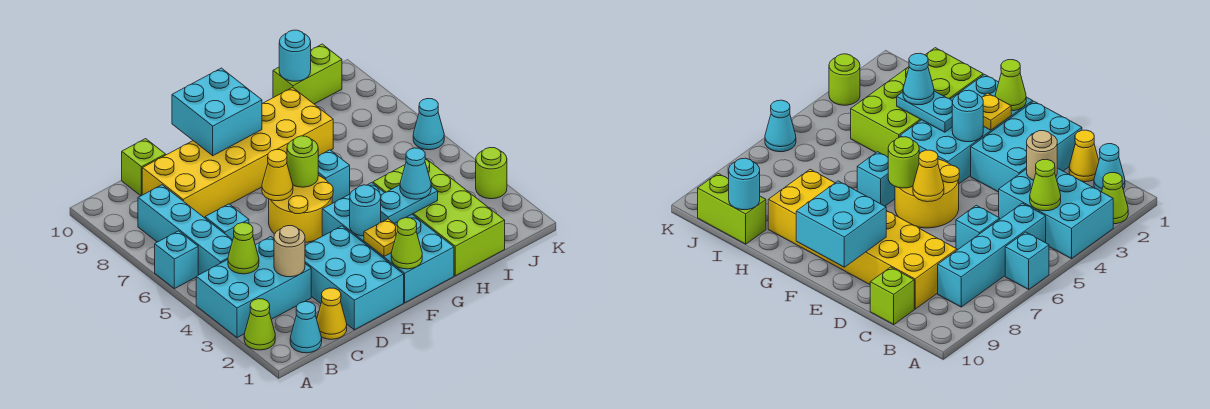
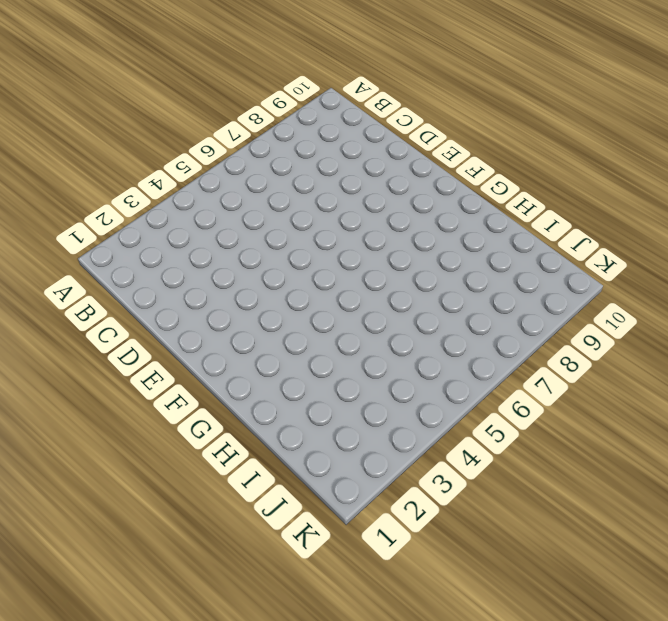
none -> lime 1x1 cone [244,299,275,350]
none -> cyan 2x3 brick [196,237,311,338]
none -> cyan 1x1 brick [155,231,198,289]

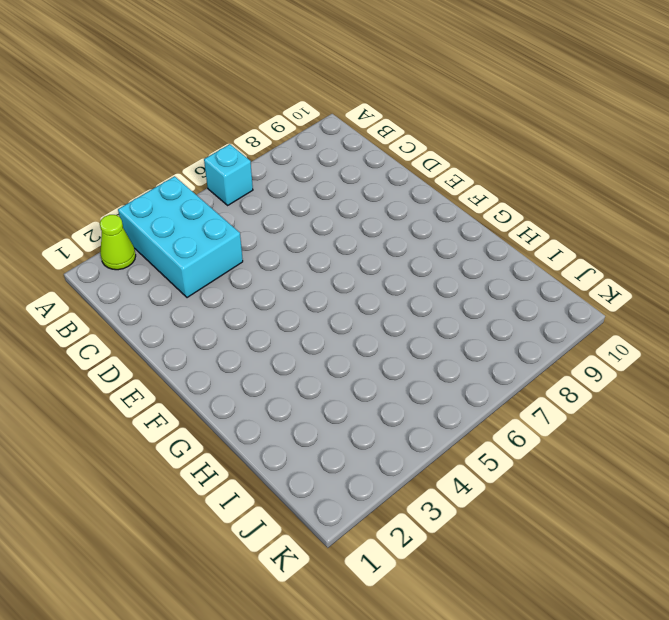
none -> cyan 1x1 cone [290,302,322,353]
none -> cyan 1x4 brick [138,185,233,275]
none -> yellow 1x1 cone [317,288,347,339]

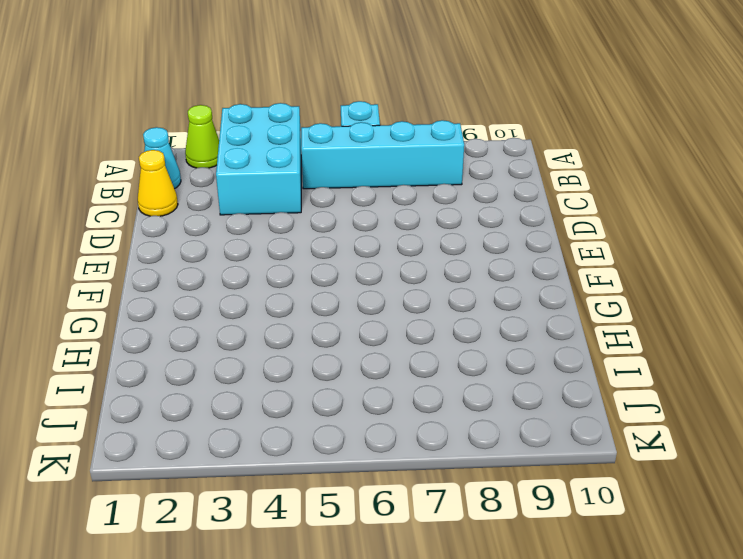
none -> cyan 1x1 brick [205,204,249,240]
none -> yellow 2x6 brick [142,87,333,218]
none -> lime 1x1 brick [122,139,166,196]

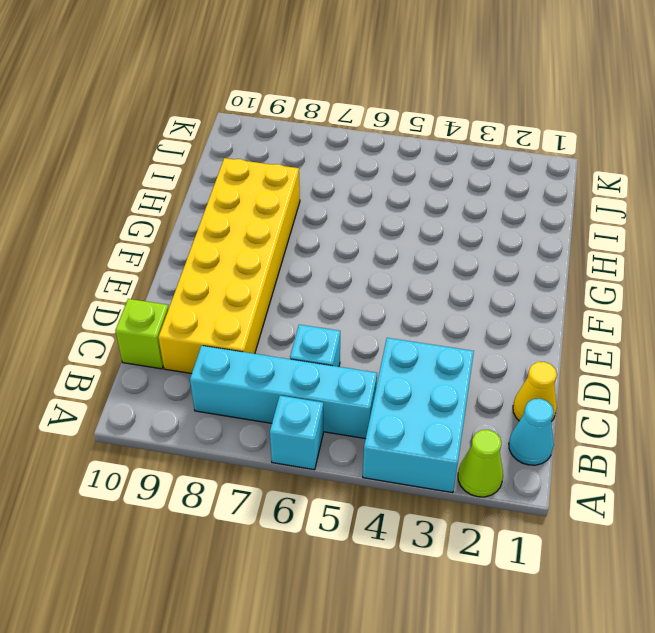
none -> cyan 2x3 brick [305,226,404,330]
none -> yellow 2x2 round brick [269,175,333,242]
none -> cyan 2x4 brick [322,183,454,303]

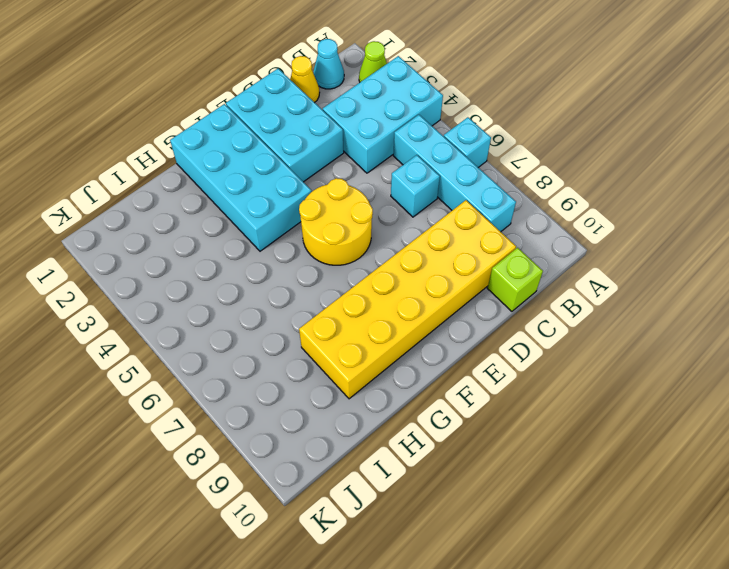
none -> cyan 1x1 brick [318,150,350,203]
none -> lime 2x4 brick [373,158,505,276]
none -> lime 1x2 brick [273,44,342,104]

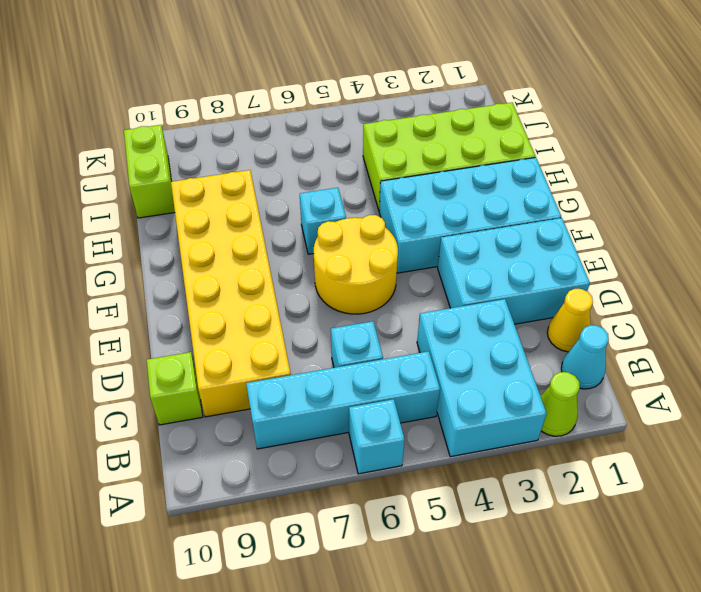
none -> lime 1x1 round brick [476,148,507,199]
none -> cyan 1x1 cone [413,99,444,150]
none -> lime 1x1 cone [228,223,259,274]

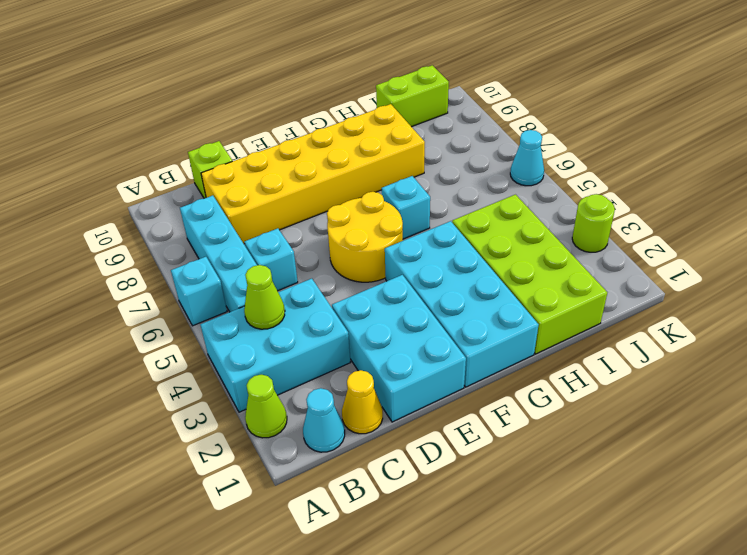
none -> tan 1x1 round brick [274,226,305,277]
none -> yellow 1x1 cone [262,150,293,201]
none -> cyan 2x2 brick [172,68,262,156]

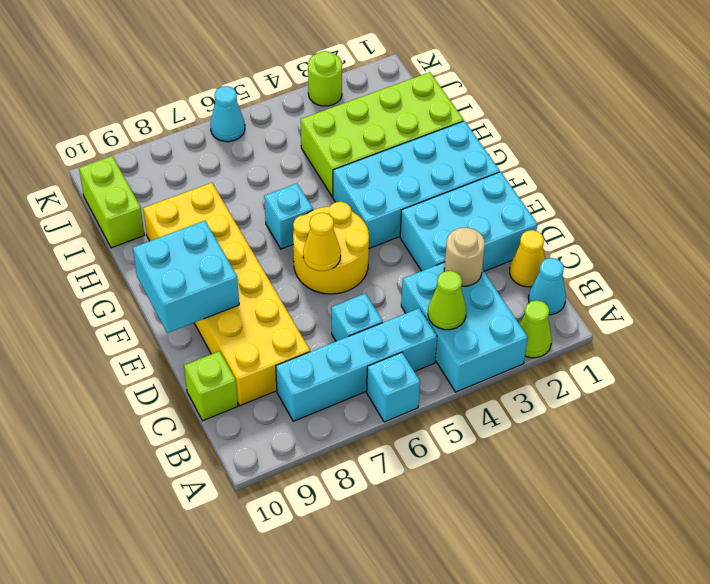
none -> lime 1x1 cone [391,218,422,269]
none -> yellow 1x1 plate [364,219,397,256]
none -> cyan 1x1 round brick [350,185,381,236]

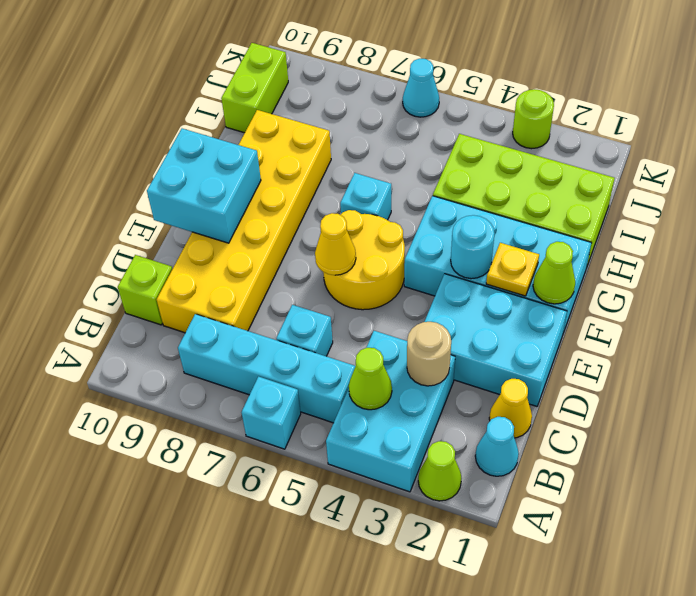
none -> lime 1x1 round brick [287,136,318,187]
none -> cyan 1x2 plate [381,185,438,224]
none -> cyan 1x1 round brick [279,30,311,81]

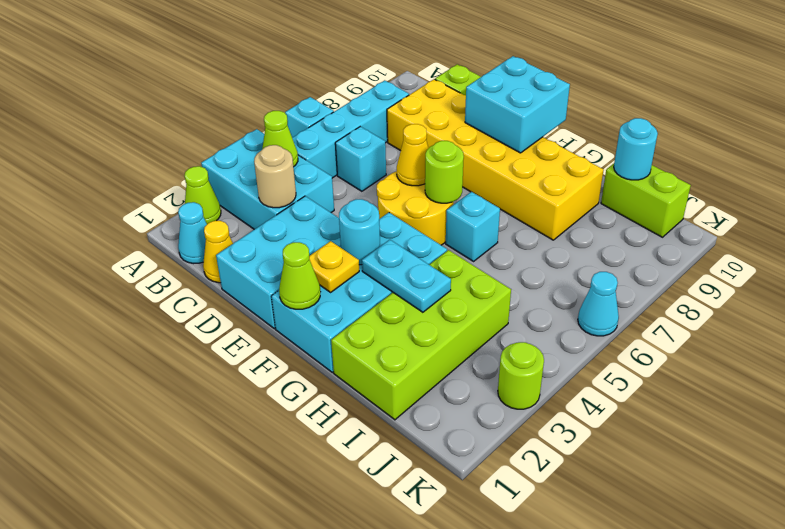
none -> cyan 1x1 cone [400,148,431,199]

